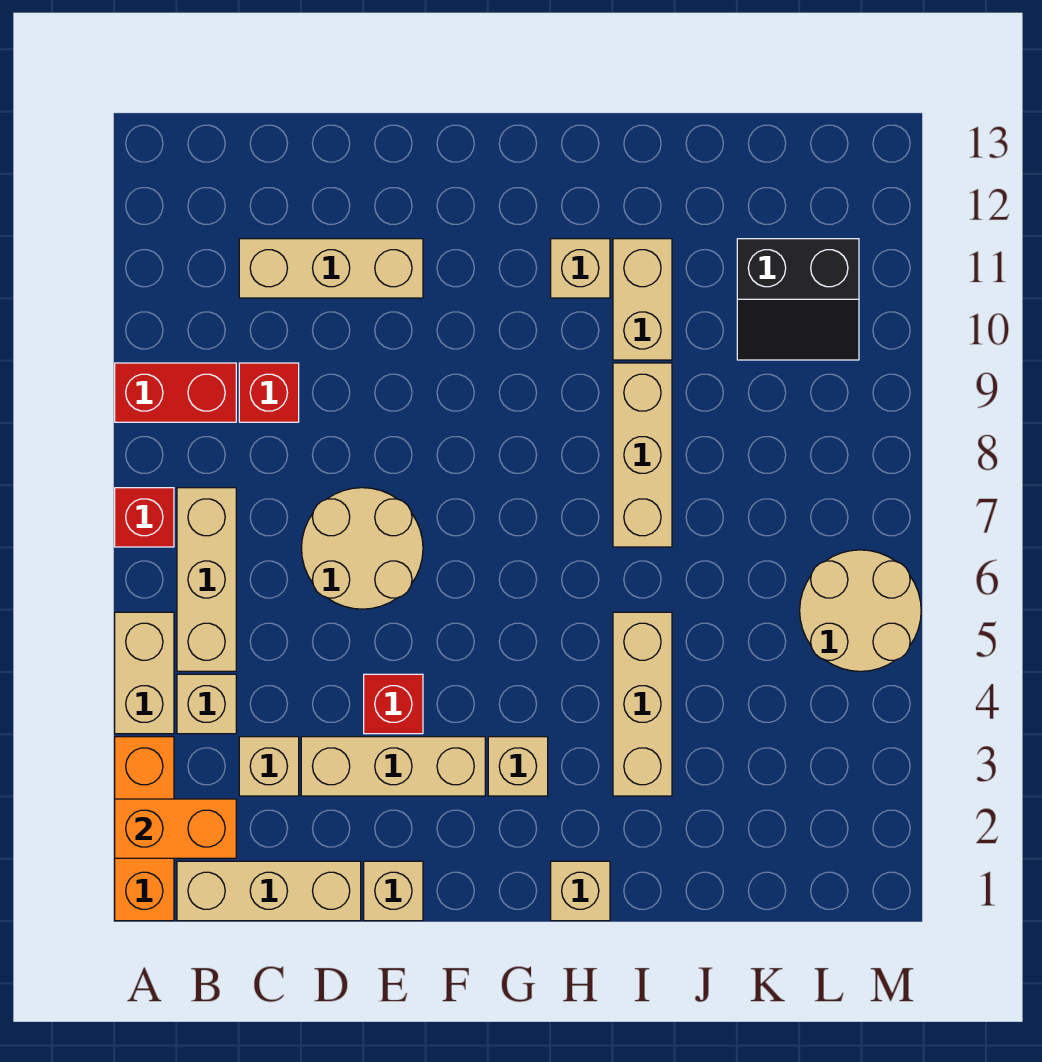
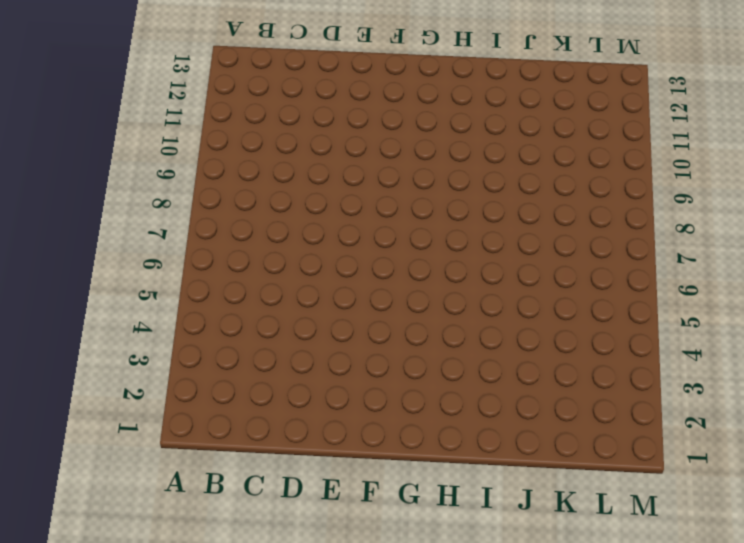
none -> orange 1x3 brick [115,737,174,921]
none -> tan 1x2 brick [115,612,174,734]
none -> red 1x1 brick [115,488,174,547]

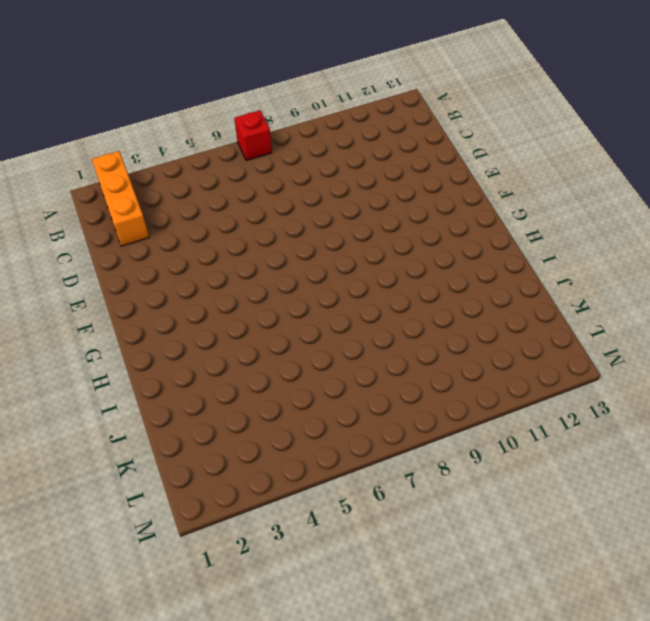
orange 1x3 brick [92,151,149,246] -> orange 1x3 brick turned to [115,737,174,921]
none -> tan 1x2 brick [115,612,174,734]
none -> red 1x2 brick [115,363,236,422]
none -> tan 1x3 brick [177,861,361,921]

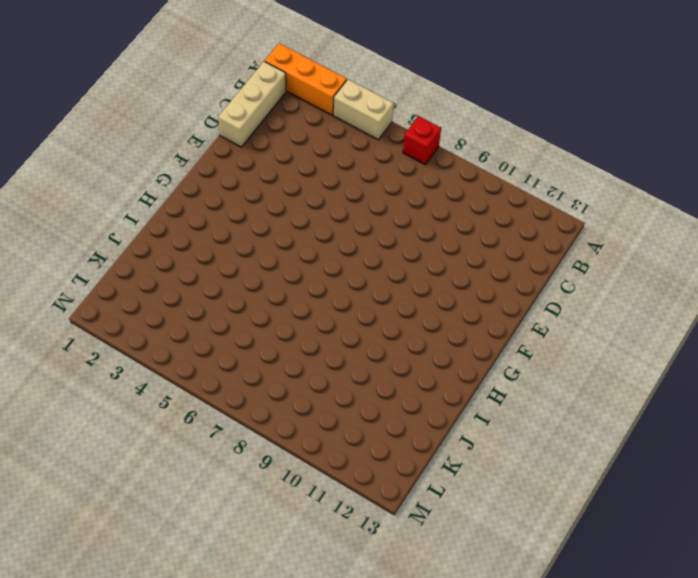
none -> red 1x2 brick [115,363,236,422]
none -> tan 1x1 brick [177,674,236,734]
none -> tan 1x3 brick [177,488,236,671]

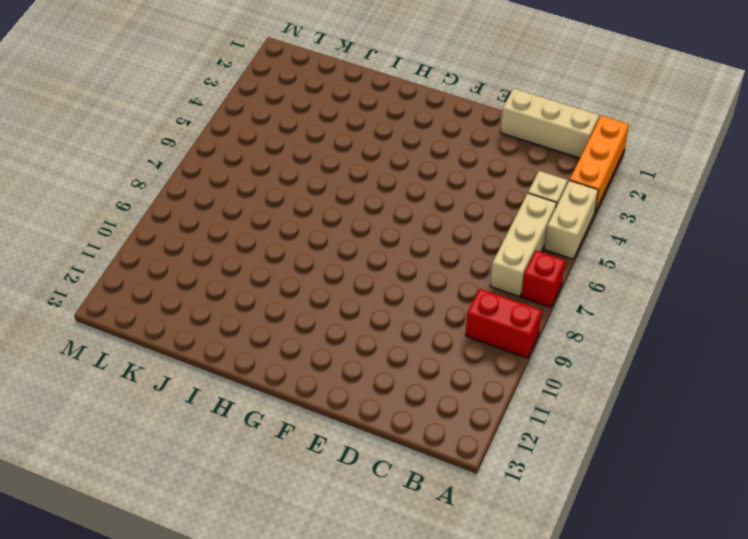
none -> tan 1x1 brick [239,737,299,796]
none -> red 1x1 brick [239,363,299,422]
none -> tan 1x3 brick [239,239,423,298]

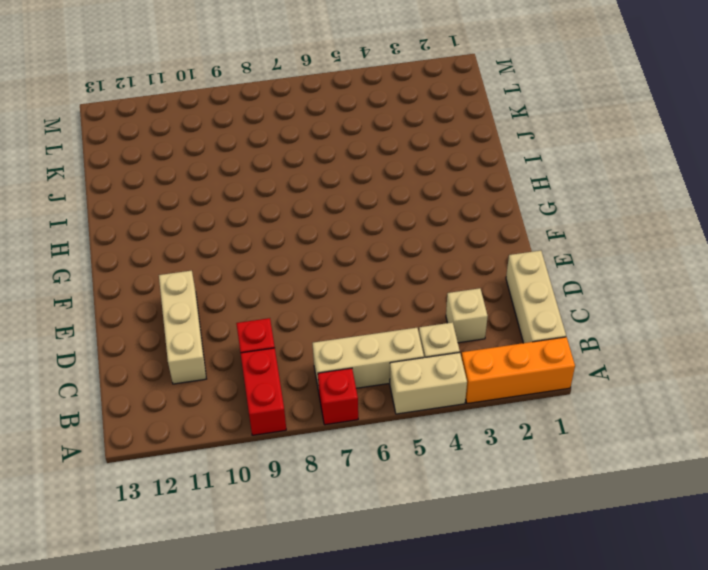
none -> tan 1x3 brick [301,737,485,796]
none -> tan 2x2 round brick [302,488,423,609]
none -> tan 1x1 brick [364,861,423,921]

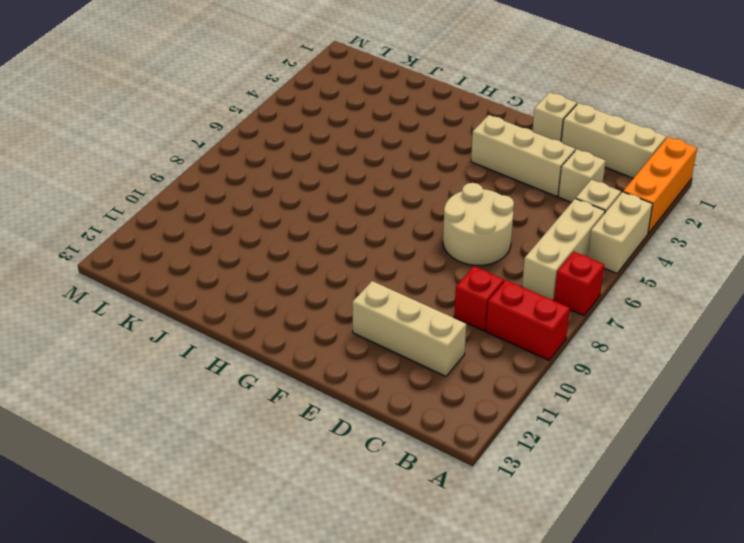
none -> red 1x1 brick [364,674,423,734]
none -> tan 1x1 brick [488,737,548,796]
none -> tan 1x1 brick [551,861,610,921]

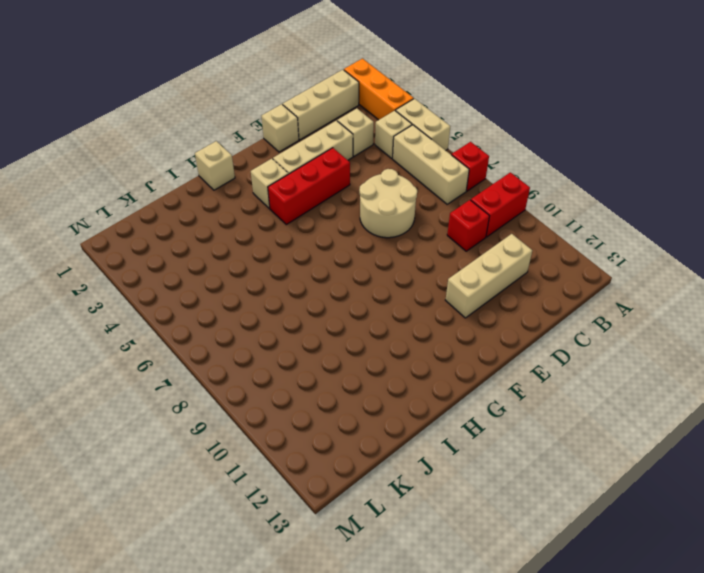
red 1x3 brick [268,148,350,225] -> red 1x1 brick [364,674,423,734]
none -> tan 1x1 brick [551,239,610,298]
none -> tan 1x3 brick [613,612,672,796]
none -> tan 1x3 brick [613,363,672,547]

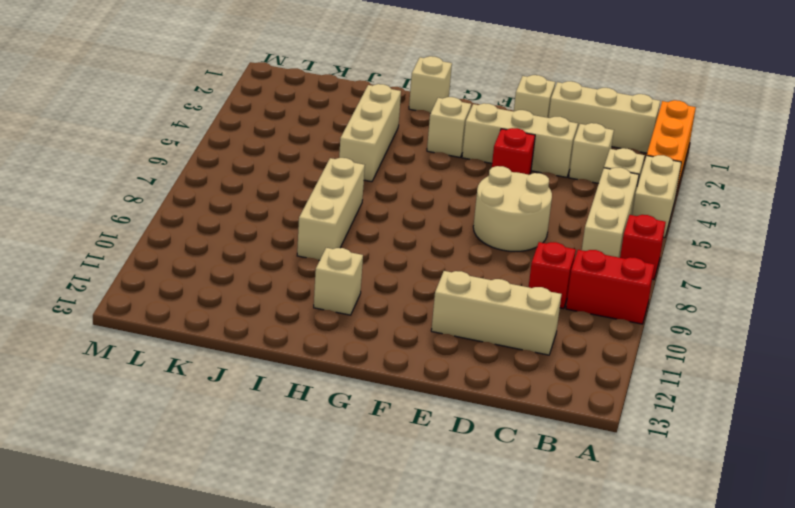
none -> tan 1x2 brick [613,239,672,360]
none -> black 2x2 slope [737,239,859,360]
none -> tan 2x2 round brick [800,550,921,671]

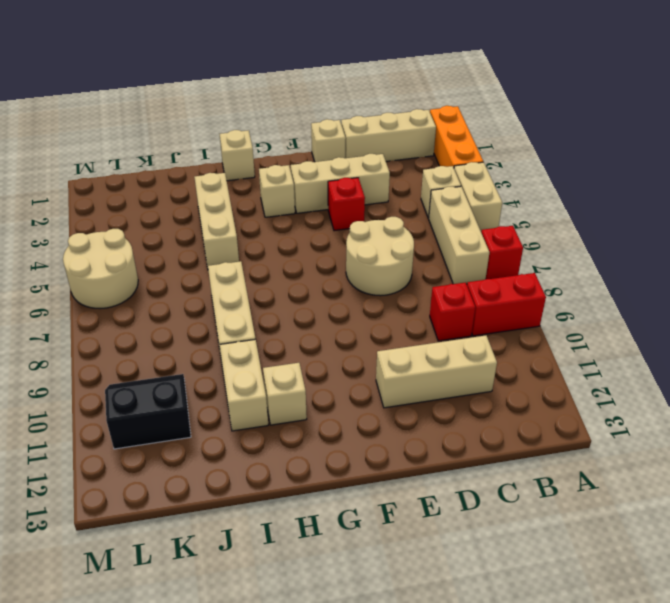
none -> tan 1x1 brick [239,737,299,796]
none -> orange 1x2 brick [115,799,236,858]

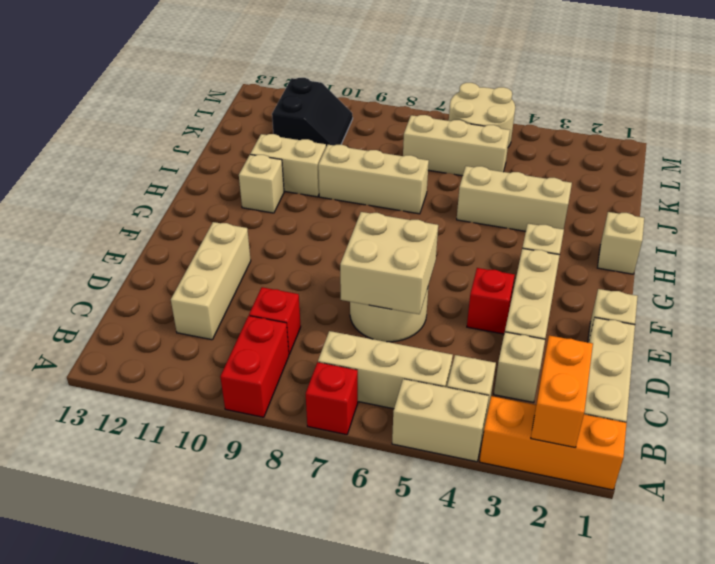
tan 2x2 brick [340,212,438,314] -> none
tan 1x3 brick [403,115,510,176] -> none

